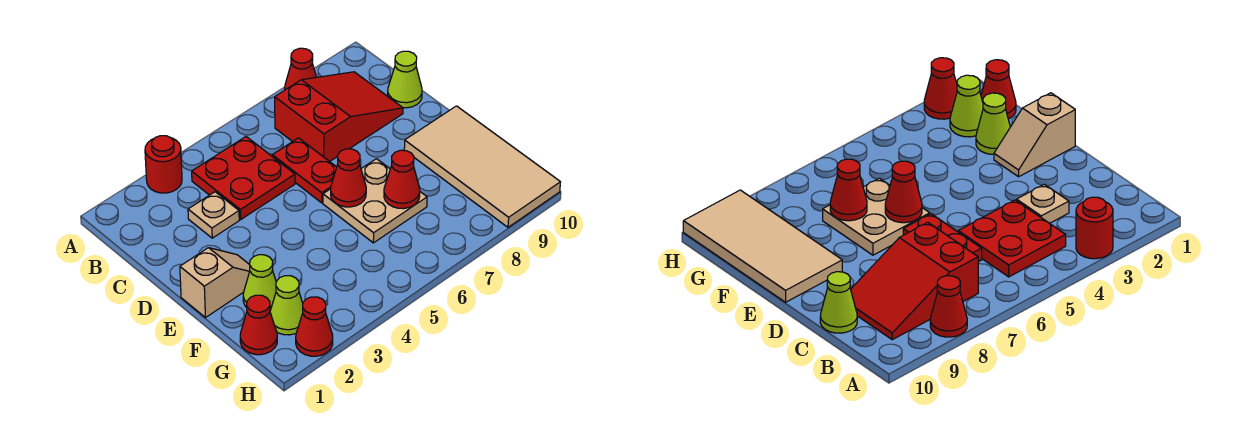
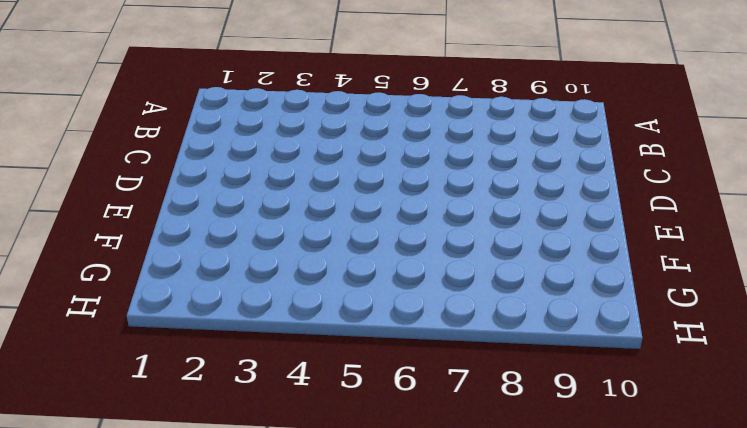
none -> red 1x1 round brick [145,136,182,193]
none -> red 1x1 cone [285,48,316,90]
none -> red 2x2 plate [192,137,295,220]

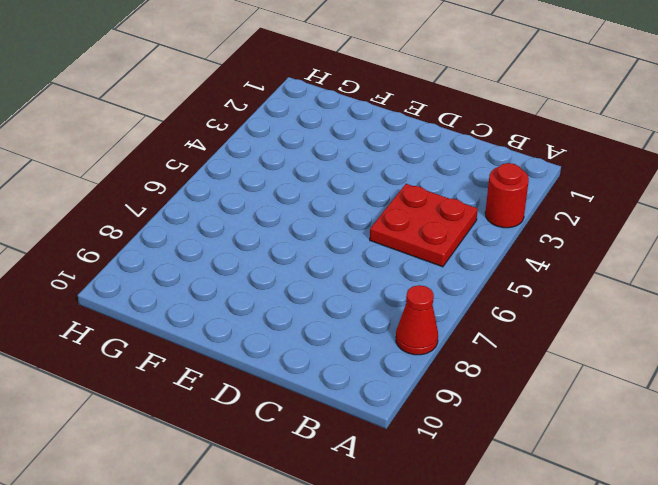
none -> red 2x3 slope [275,72,403,161]
none -> tan 1x1 plate [188,192,239,238]
none -> red 1x2 plate [272,138,337,203]

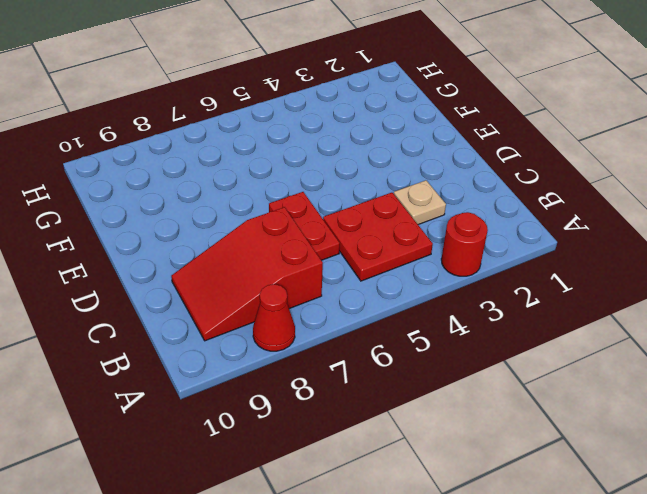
none -> lime 1x1 cone [388,51,422,108]
none -> tan 1x2 slope [180,248,250,318]
none -> tan 2x2 plate [323,159,427,243]

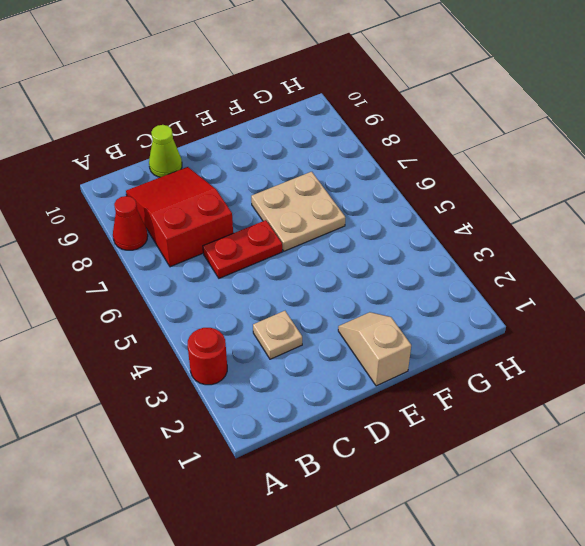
none -> red 2x2 plate [192,137,295,220]
none -> tan 2x4 tile [404,106,560,227]
none -> lime 1x1 cone [243,255,276,310]

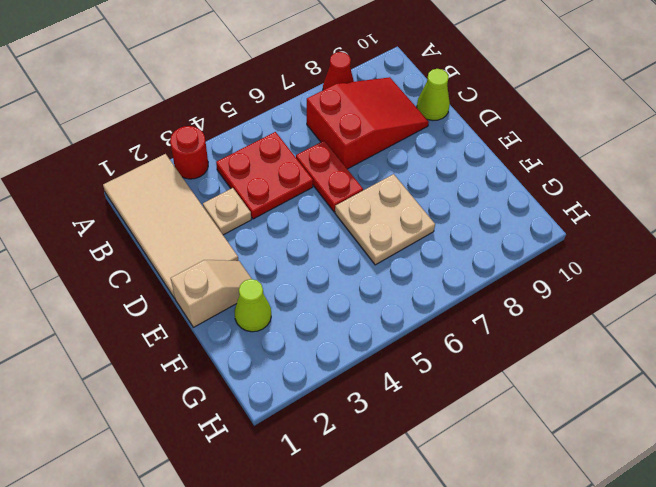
tan 2x4 tile [103,154,238,298] -> tan 2x4 tile moved to [404,106,560,227]
none -> red 1x1 cone [240,295,277,355]
none -> lime 1x1 cone [270,276,303,335]
none -> red 1x1 cone [296,297,333,356]

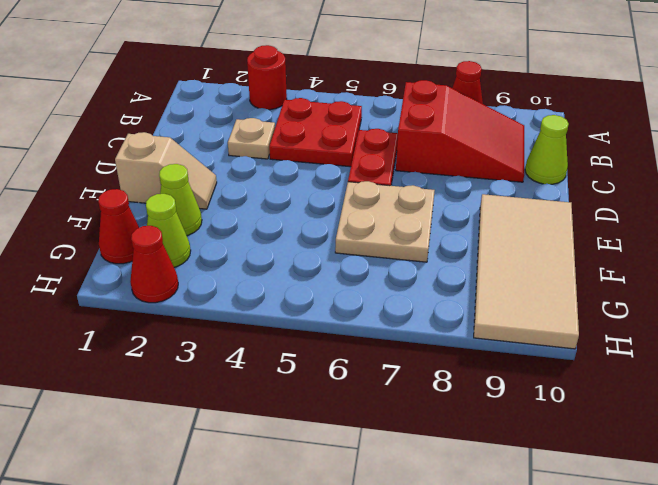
none -> red 1x1 cone [331,149,366,207]
none -> red 1x1 cone [384,150,420,209]

